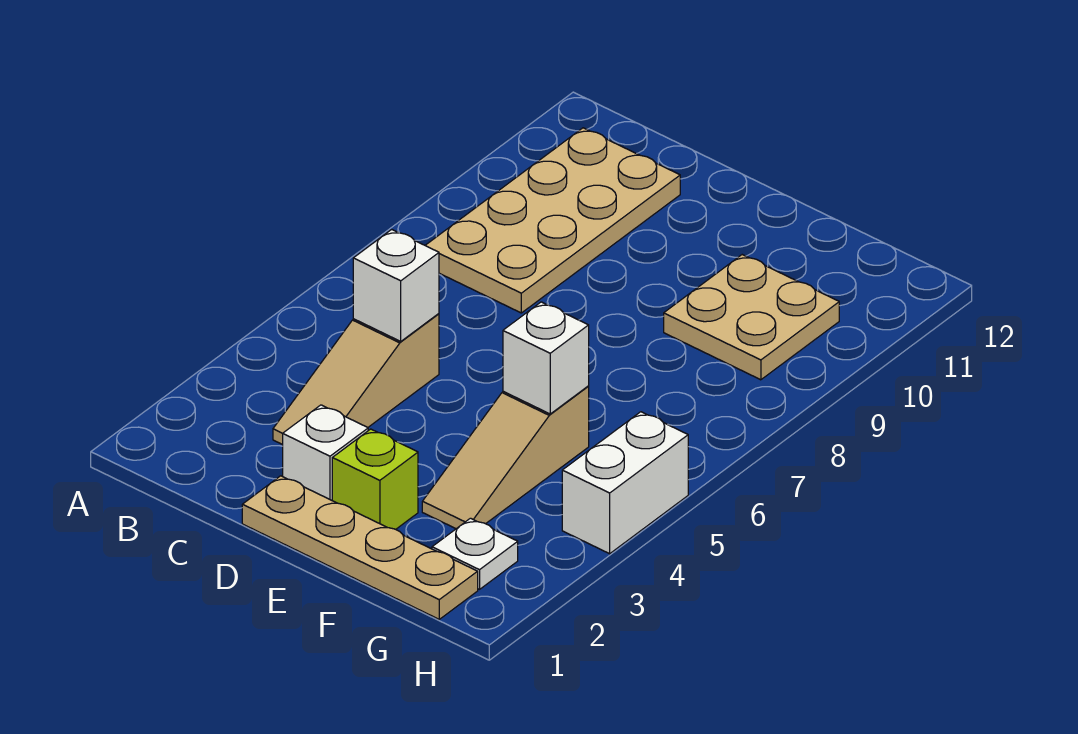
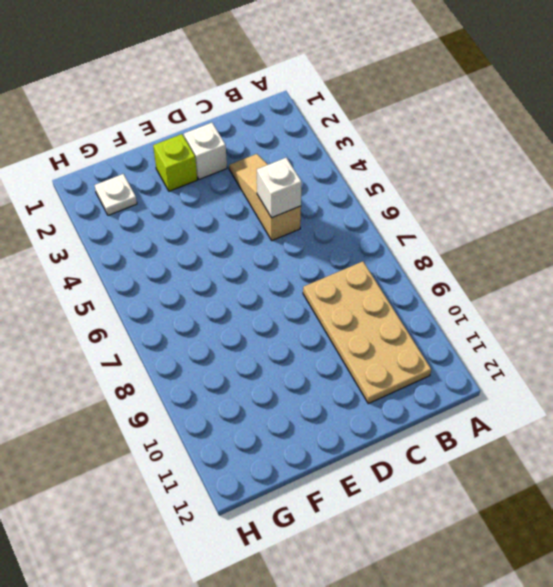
none -> tan 1x4 plate [242,476,478,619]
none -> tan 1x3 slope [422,386,589,529]

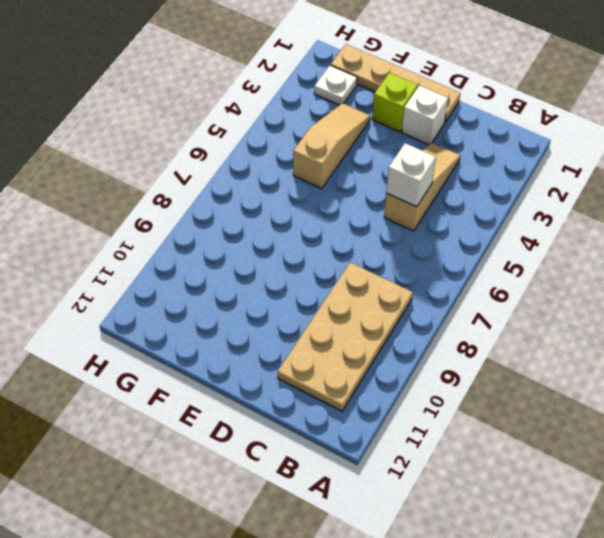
none -> tan 2x2 plate [664,255,839,380]
none -> white 1x2 brick [562,412,688,554]

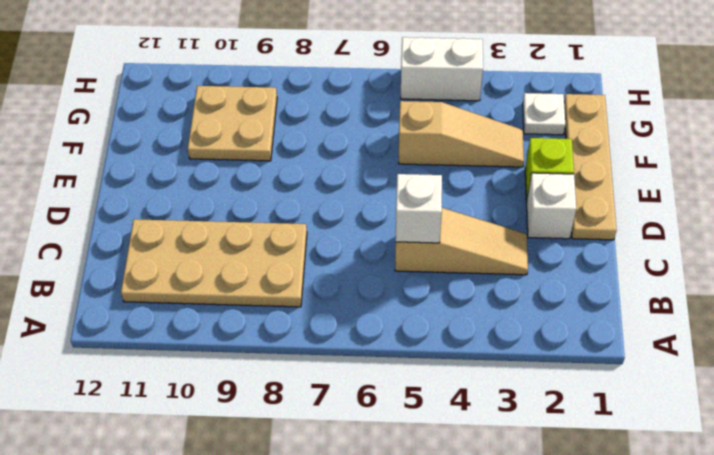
none -> white 1x1 brick [503,302,589,414]

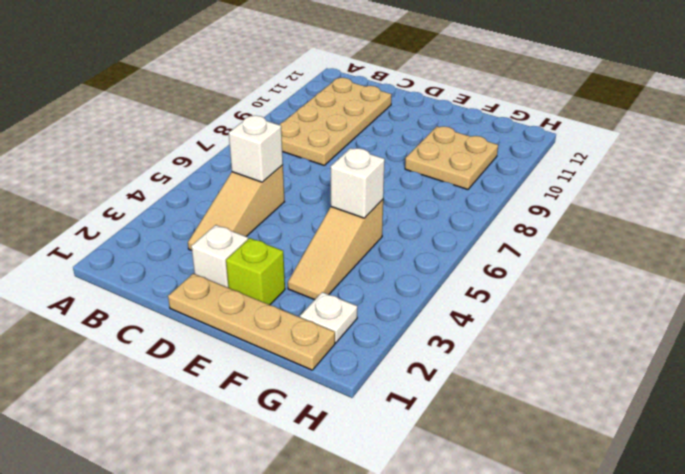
none -> white 1x2 brick [562,412,688,554]

